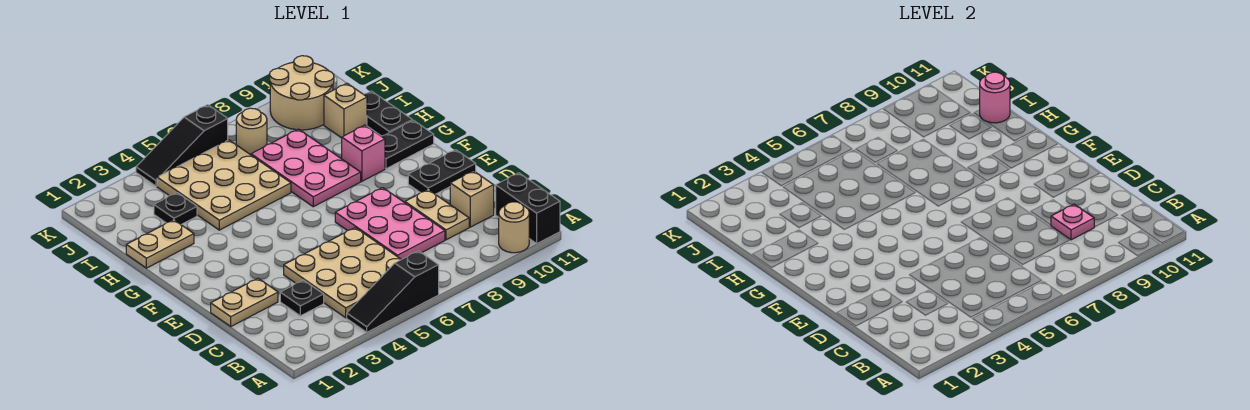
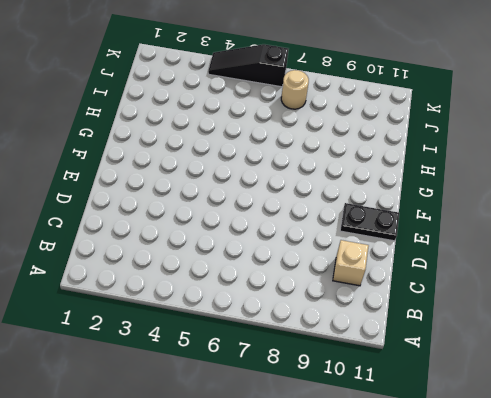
none -> black 1x3 slope [347,251,439,332]
none -> tan 1x1 round brick [499,202,529,253]
none -> black 1x2 brick [496,173,560,244]

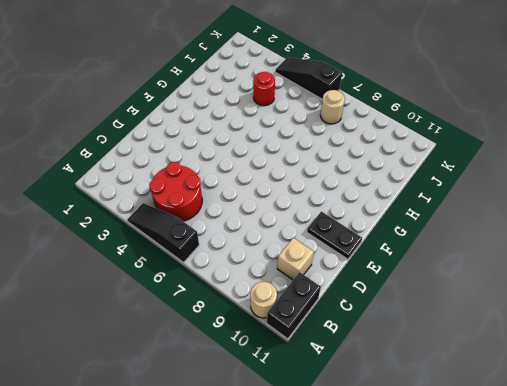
red 2x2 round brick [149,162,202,221] -> tan 3x3 plate [284,228,401,318]
red 1x1 round brick [253,72,275,106] -> tan 3x3 plate [157,140,291,230]
none -> black 1x1 plate [280,280,324,316]
none -> pink 2x3 plate [335,188,445,260]
none -> tan 1x2 plate [405,190,469,240]

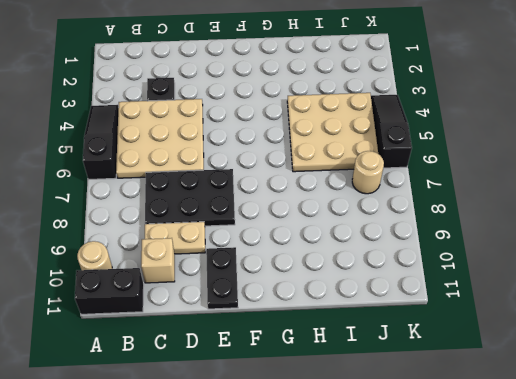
black 2x3 plate [145,169,235,226] -> pink 2x3 plate [335,188,445,260]
none -> tan 1x2 plate [211,278,278,326]
none -> pink 2x3 plate [251,129,361,207]
none -> pink 1x1 brick [342,125,385,181]

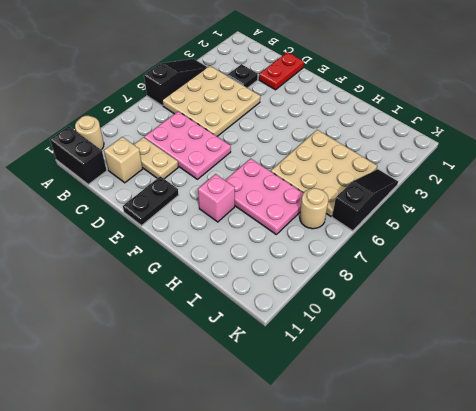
red 1x2 plate [259,52,304,90] -> tan 1x2 plate [211,278,278,326]
none -> black 1x2 plate [381,120,434,169]
none -> tan 1x2 plate [126,220,194,268]
none -> black 1x2 plate [363,91,412,136]

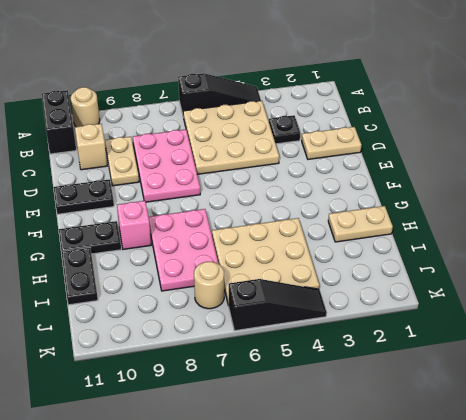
none -> black 1x1 plate [154,193,197,224]
none -> tan 1x1 brick [324,83,367,138]
none -> tan 2x2 round brick [270,56,334,130]

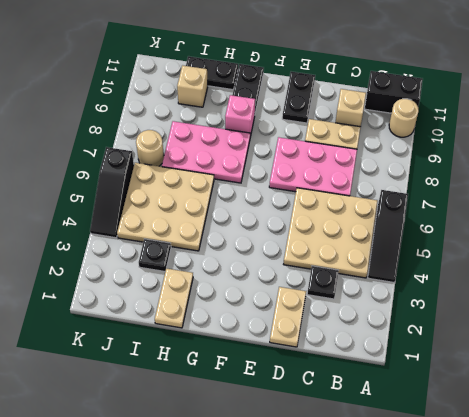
none -> tan 2x2 round brick [270,56,334,130]
none -> pink 1x1 plate [1051,204,1094,240]
none -> pink 1x1 round brick [980,72,1010,123]

